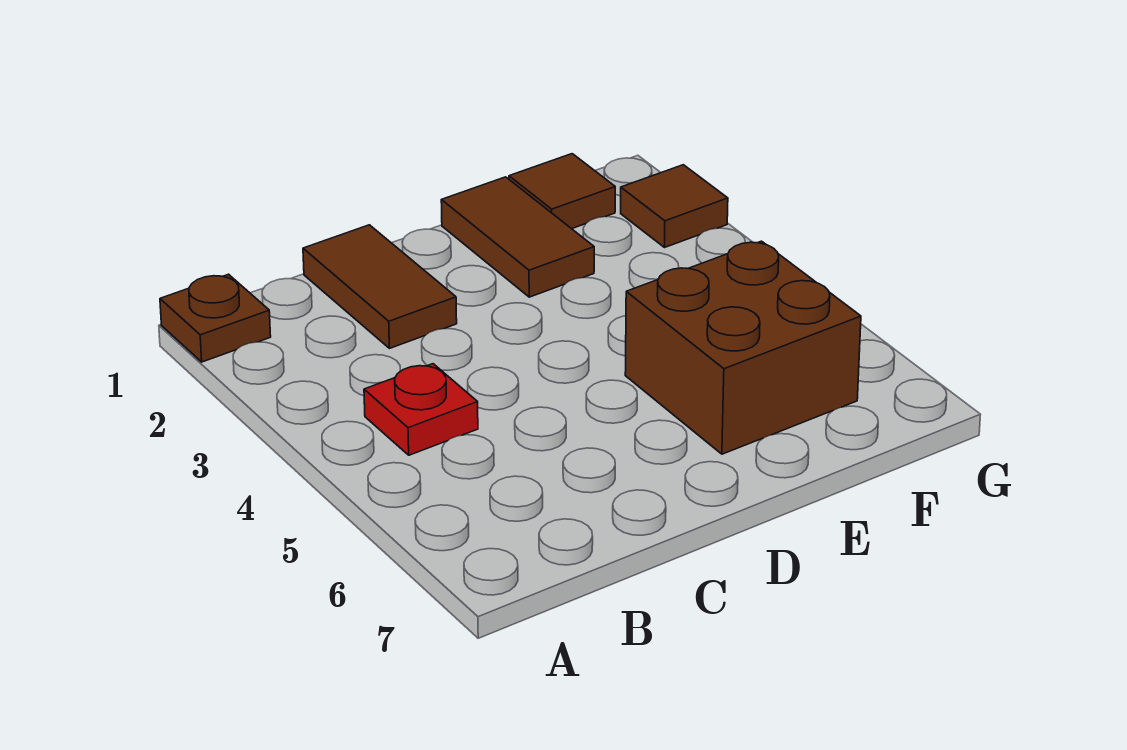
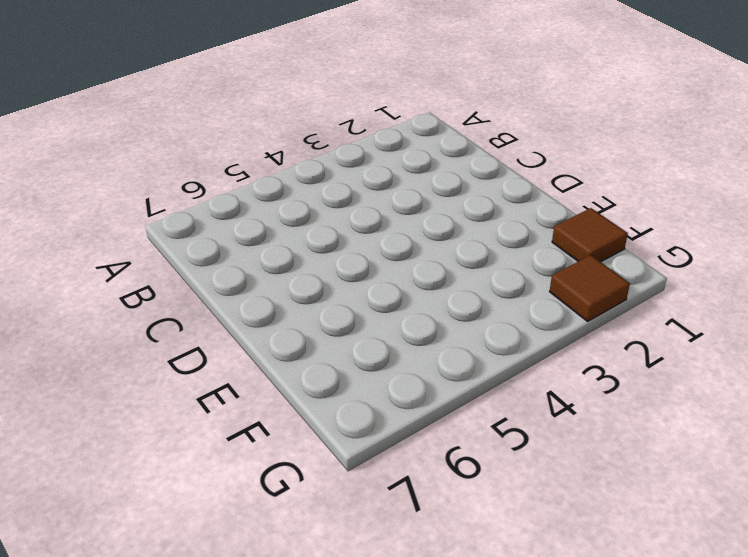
none -> brown 1x1 plate [160,274,271,362]
none -> red 1x1 plate [364,364,478,455]

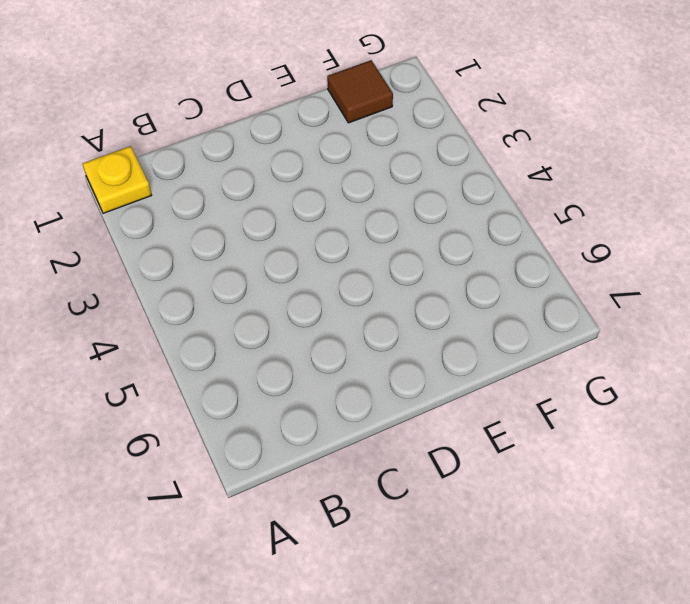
yellow 1x1 plate [83,146,152,213] -> brown 1x1 plate [160,274,271,362]
none -> red 1x1 plate [364,364,478,455]
none -> brown 1x2 tile [303,225,457,348]

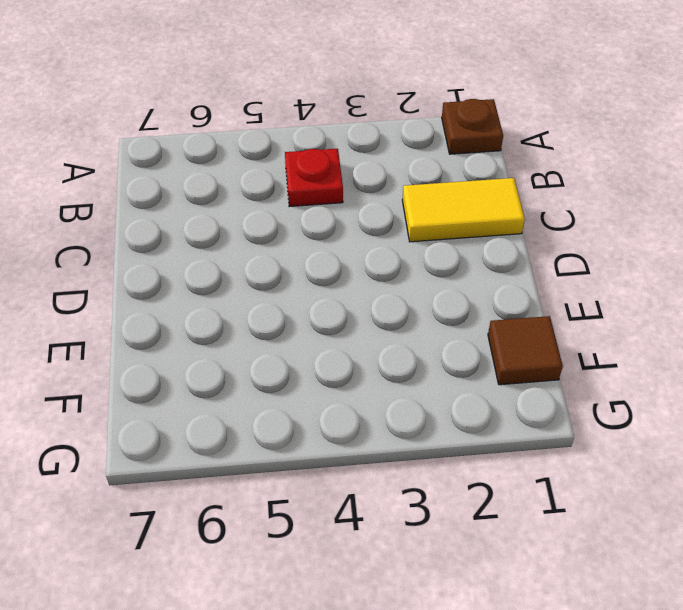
yellow 1x2 tile [402,178,525,242] -> brown 1x2 tile [303,225,457,348]
none -> brown 1x2 tile [441,177,594,297]
none -> brown 2x2 brick [625,241,861,454]

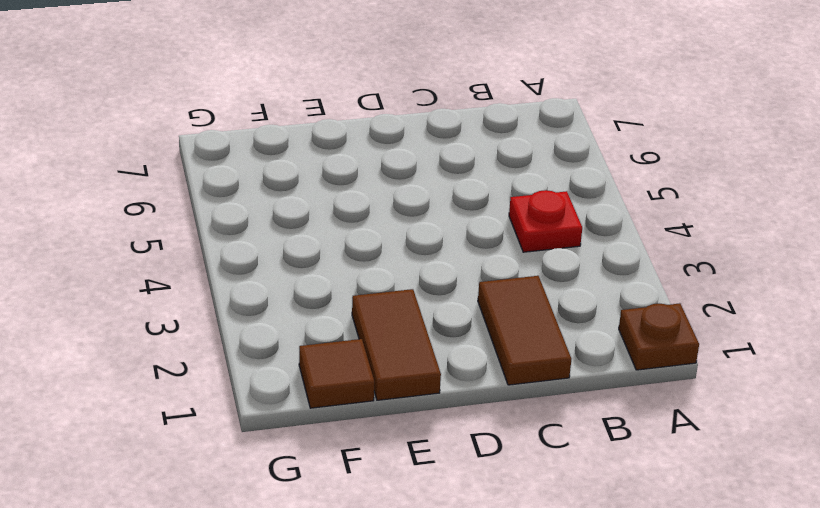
none -> brown 2x2 brick [625,241,861,454]
none -> brown 1x1 tile [621,165,728,248]

